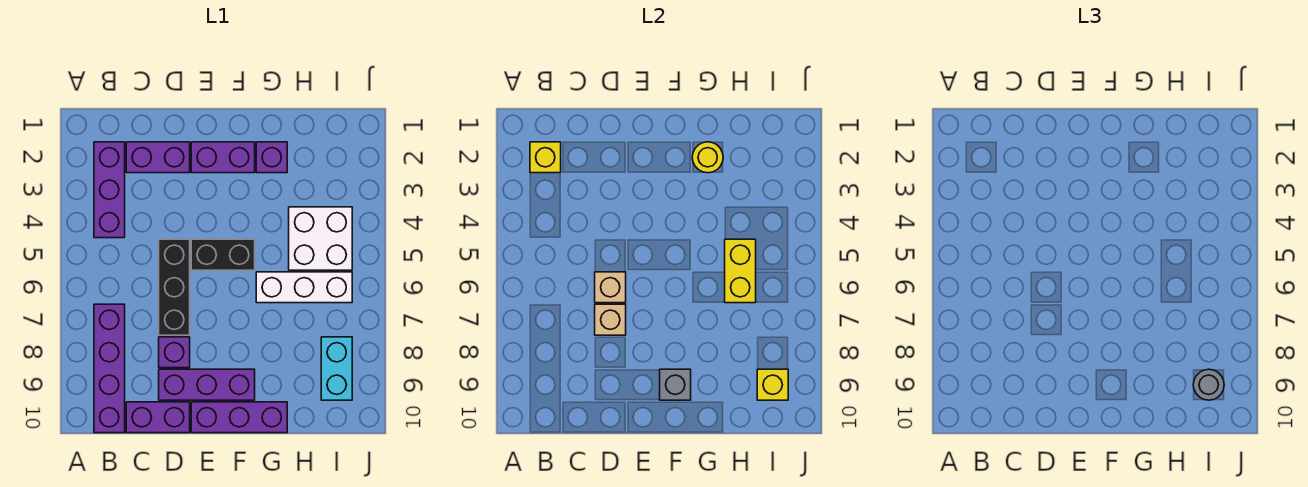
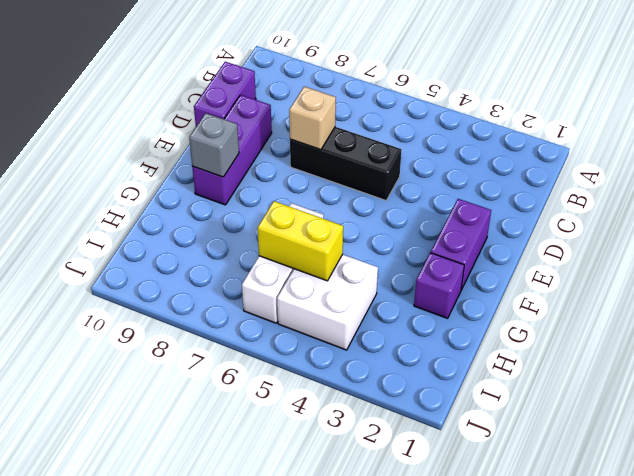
none -> purple 1x3 brick [94,142,125,238]
none -> purple 1x4 brick [94,304,125,433]
none -> purple 1x2 brick [126,142,190,173]

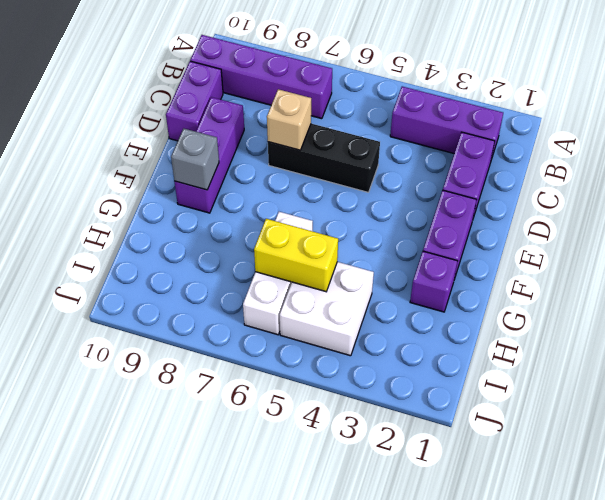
none -> purple 1x1 brick [159,337,190,368]
none -> black 1x2 brick [191,239,255,270]
none -> purple 1x3 brick [191,402,287,433]

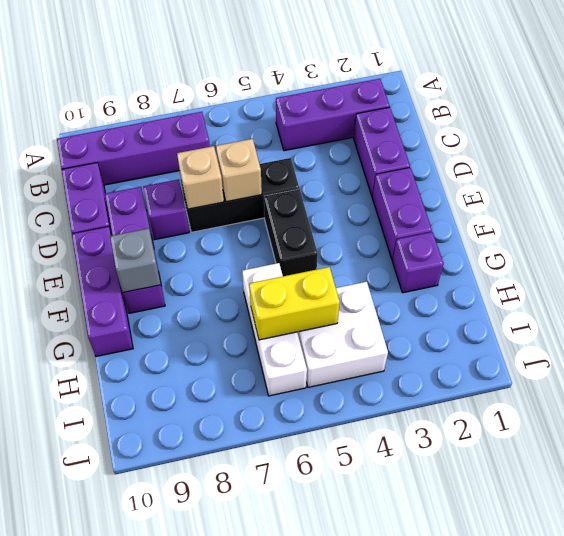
none -> cyan 1x2 brick [321,337,352,400]
none -> yellow 1x1 brick [530,142,561,173]
none -> yellow 1x1 round brick [692,142,723,173]

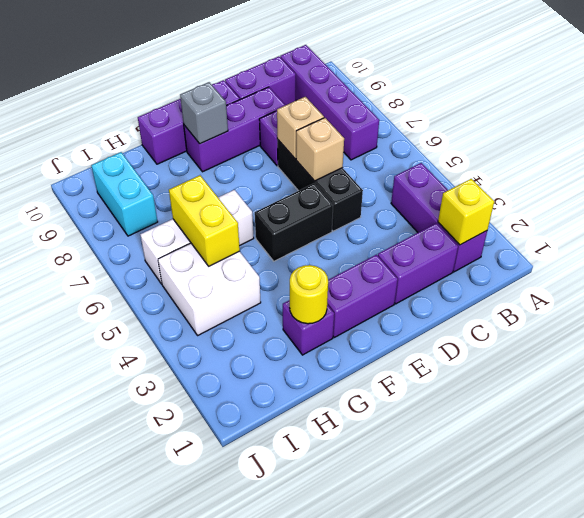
none -> yellow 1x1 brick [757,369,788,400]
none -> grey 1x1 round brick [1193,369,1224,400]

